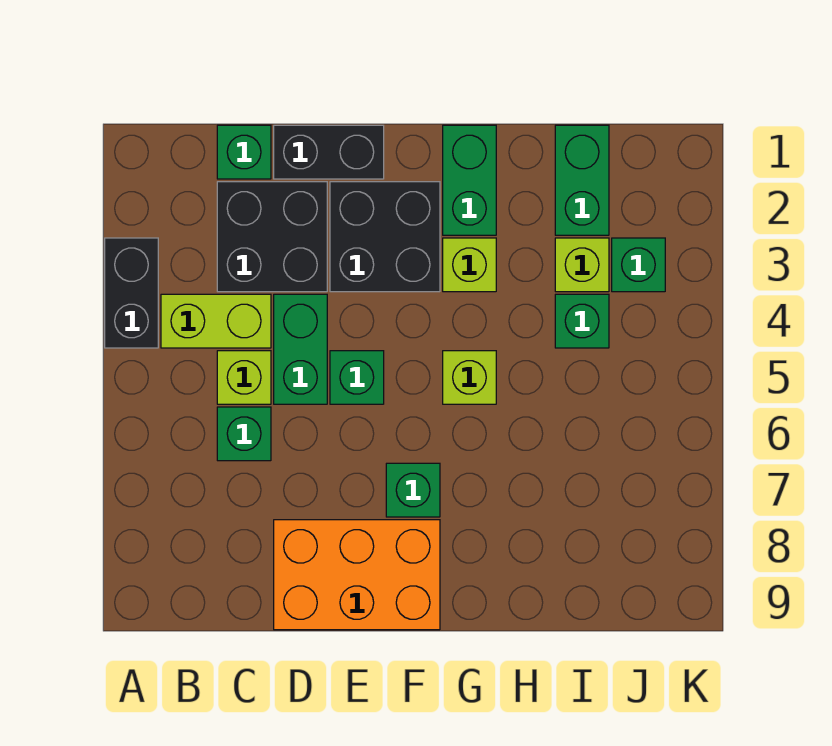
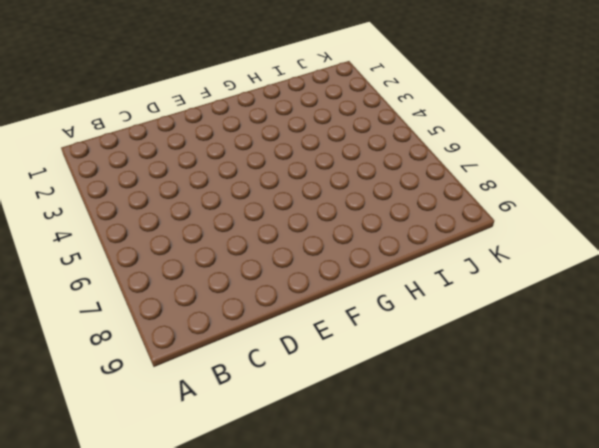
none -> black 1x2 brick [105,238,158,348]
none -> lime 1x2 brick [161,294,271,348]
none -> green 1x1 brick [217,125,271,179]

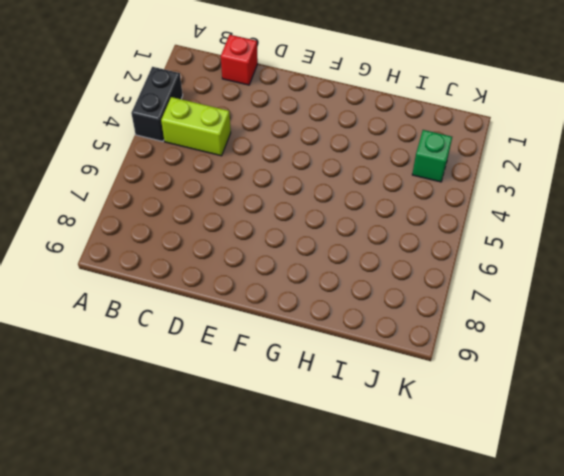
red 1x1 brick [221,35,258,85] -> green 1x1 brick [217,125,271,179]
none -> black 2x2 brick [217,182,327,292]
none -> lime 1x1 brick [217,351,271,404]
none -> green 1x1 brick [217,407,271,461]

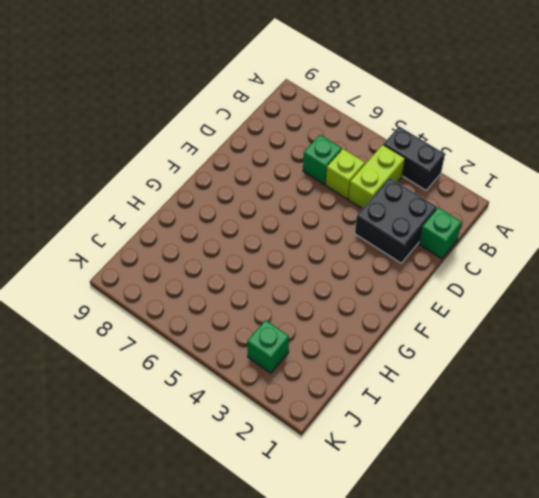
none -> black 1x2 brick [274,125,384,179]
none -> green 1x2 brick [274,294,327,404]
none -> orange 2x3 brick [274,520,440,630]

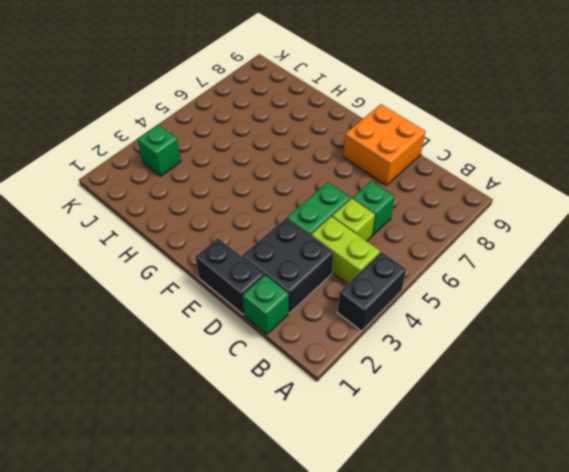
orange 2x2 brick [343,104,426,185] -> orange 2x3 brick [274,520,440,630]
none -> black 2x2 brick [330,182,440,292]
none -> green 1x1 brick [330,351,384,404]
none -> green 1x1 brick [386,463,440,517]

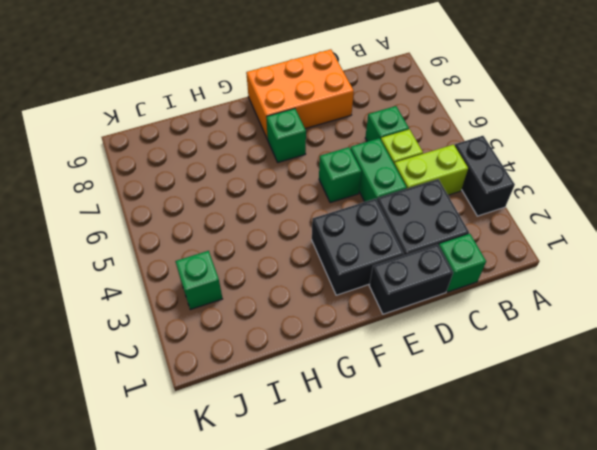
none -> green 1x2 brick [443,125,496,235]
none -> lime 1x1 brick [443,238,496,292]
none -> lime 1x1 brick [443,351,496,404]

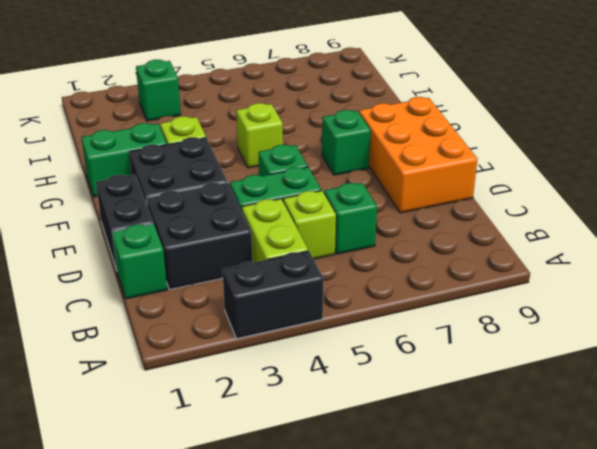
none -> green 1x2 brick [555,125,609,235]
none -> lime 1x1 brick [555,238,609,292]
none -> green 1x1 brick [555,294,609,348]

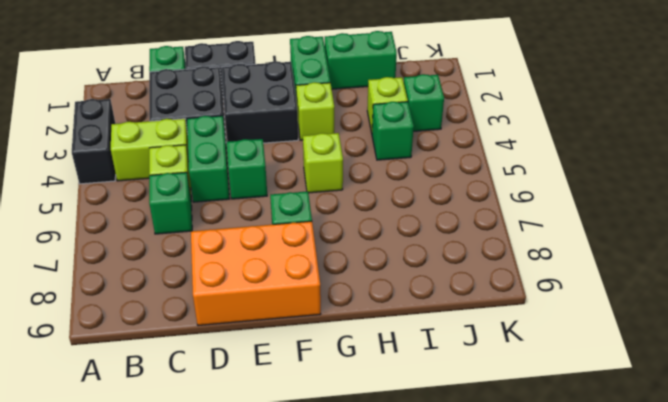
green 1x2 brick [325,31,397,89] -> green 1x2 brick turned to [555,125,609,235]

